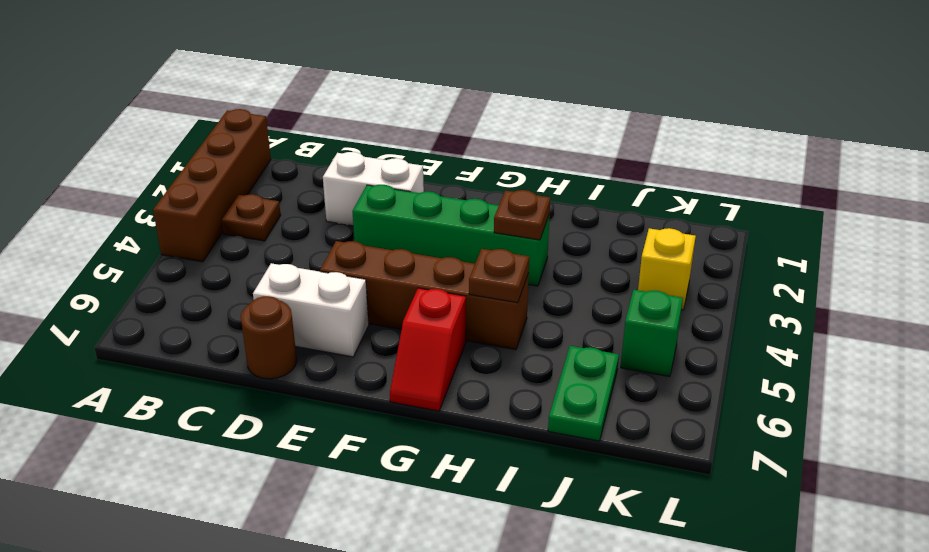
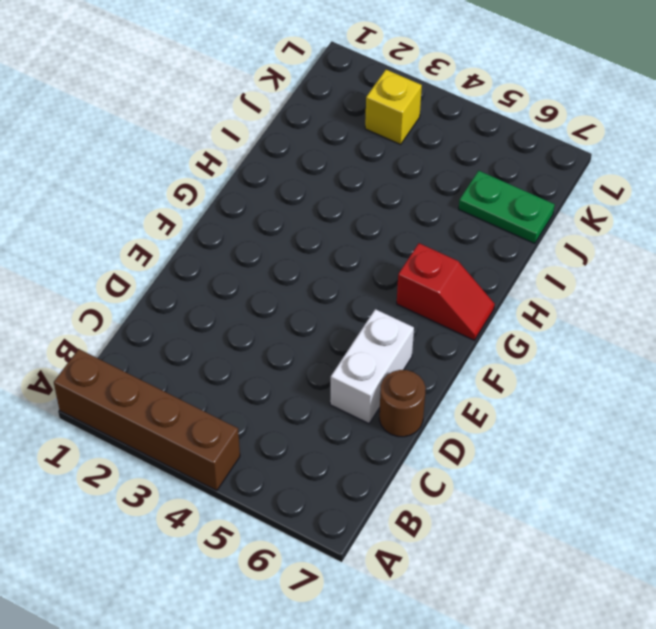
none -> brown 1x1 plate [222,194,281,241]
none -> white 1x2 brick [323,152,424,226]
none -> green 1x4 brick [352,185,550,286]

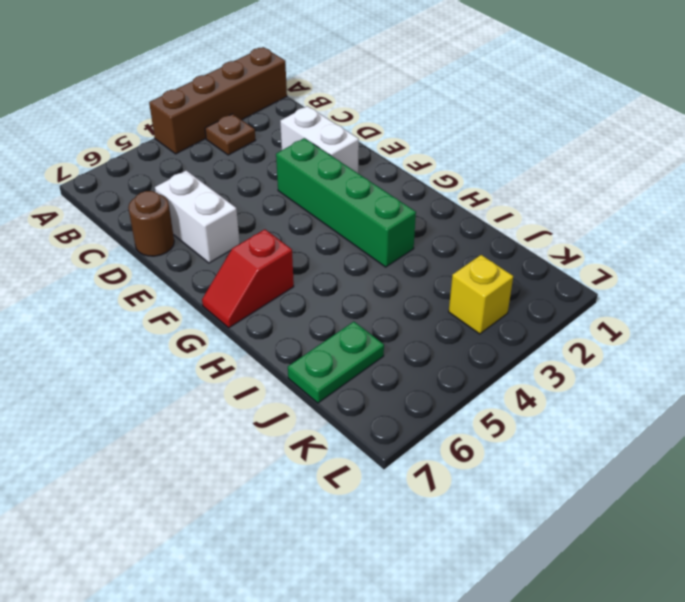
none -> brown 1x4 brick [320,241,529,350]
none -> green 1x1 brick [621,290,683,377]
none -> brown 1x1 plate [494,190,550,240]

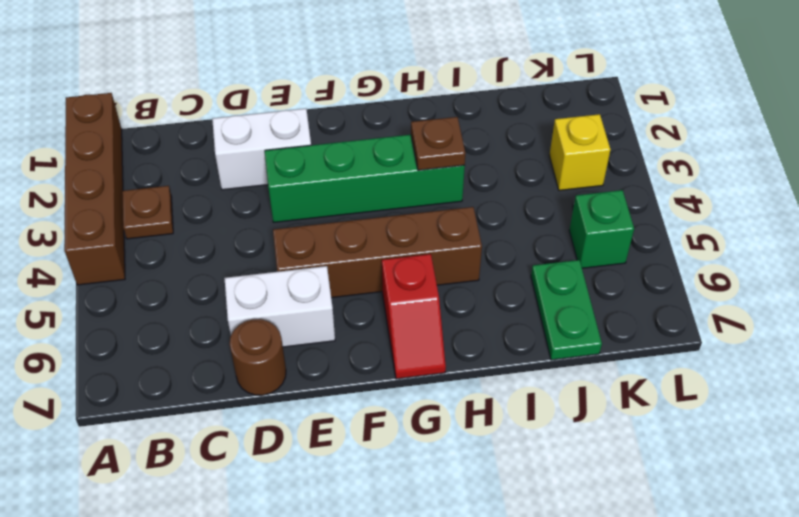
none -> brown 1x1 plate [469,249,529,303]

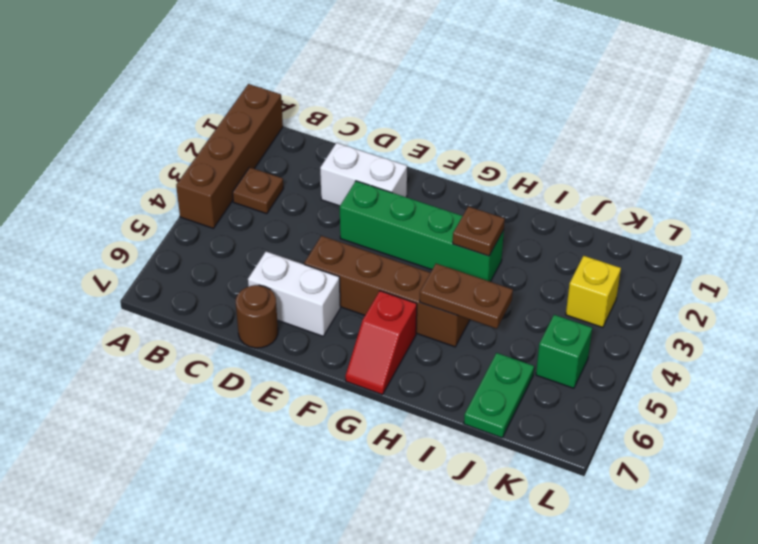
brown 1x2 plate [420,264,513,329] -> brown 1x1 plate [469,249,529,303]

